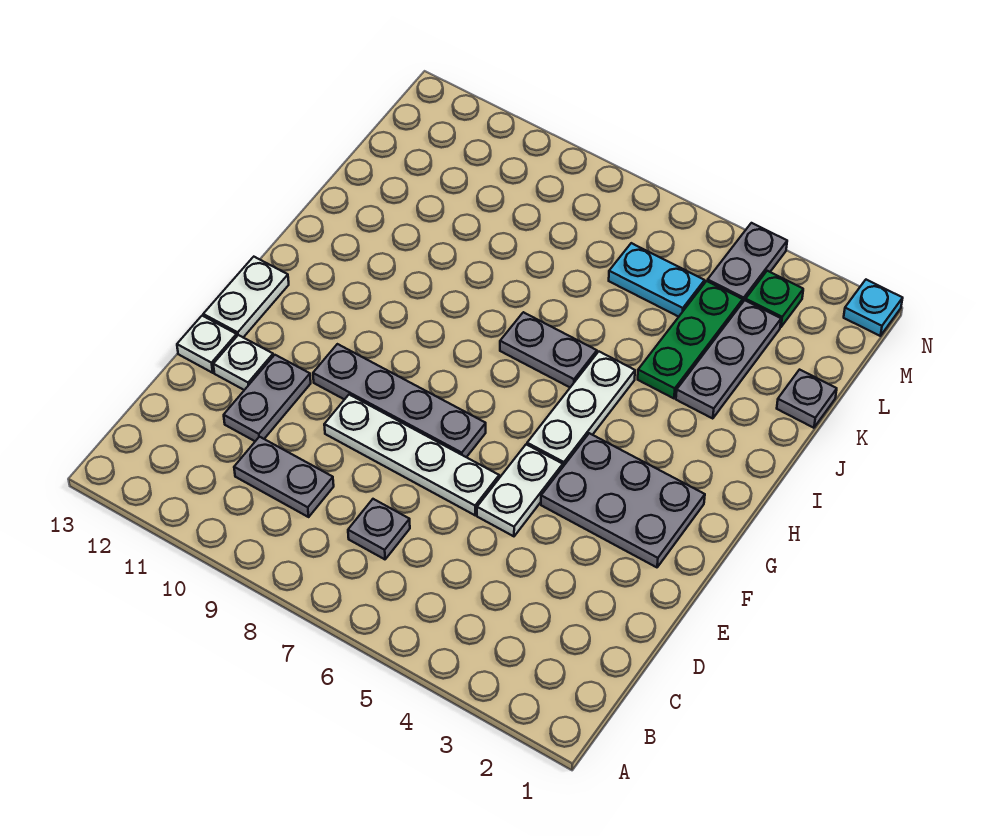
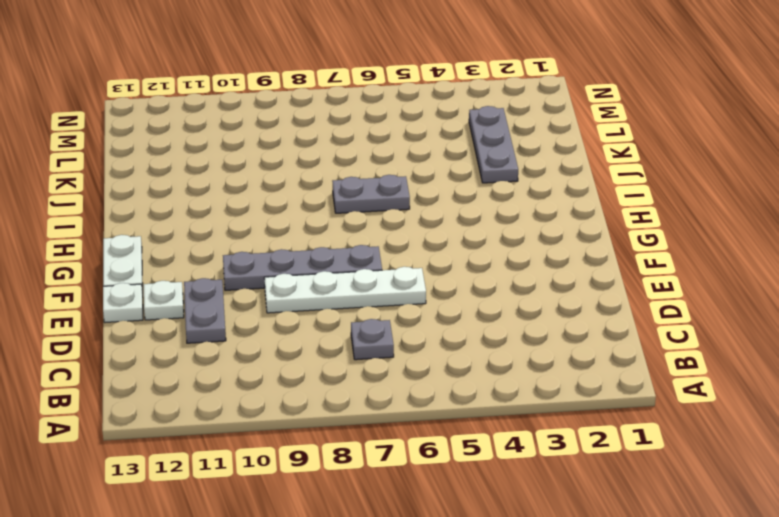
none -> grey 1x2 plate [234,437,334,517]
none -> white 1x2 plate [477,444,563,536]
none -> grey 2x3 plate [541,433,705,567]

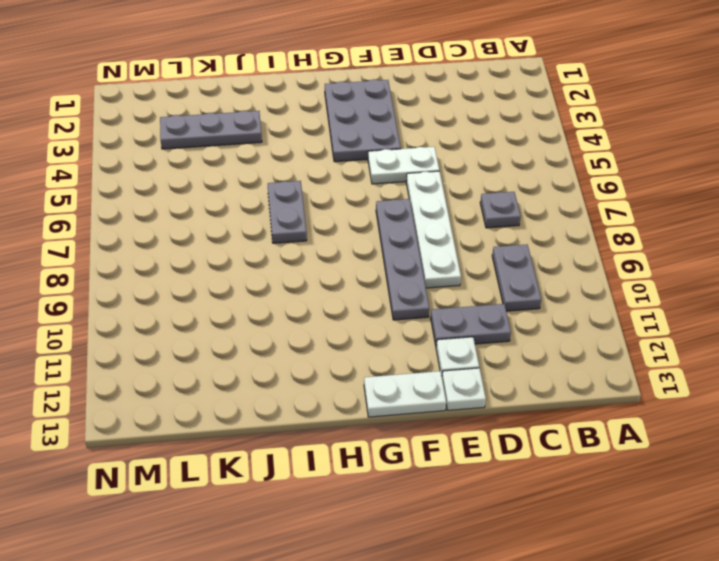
none -> white 1x3 plate [527,352,635,466]
none -> green 1x3 plate [638,281,743,398]
none -> grey 1x1 plate [777,370,837,428]

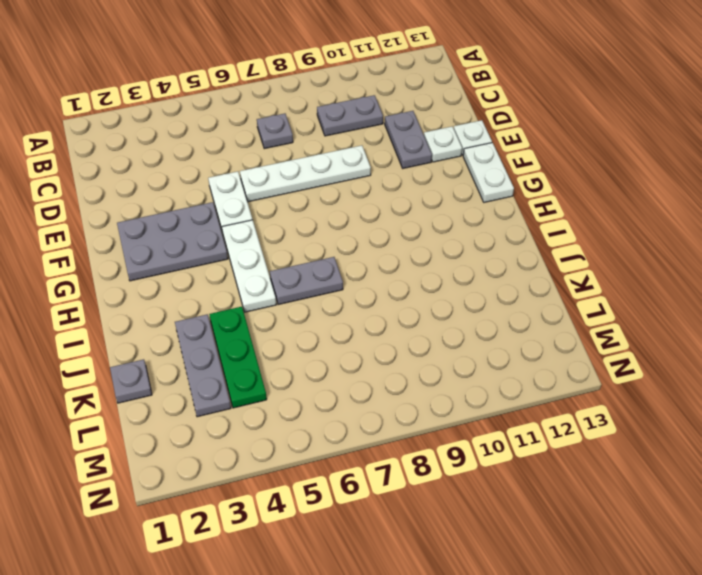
none -> grey 1x4 plate [313,344,486,457]
none -> cyan 1x2 plate [609,243,705,317]
none -> green 1x1 plate [746,271,803,327]

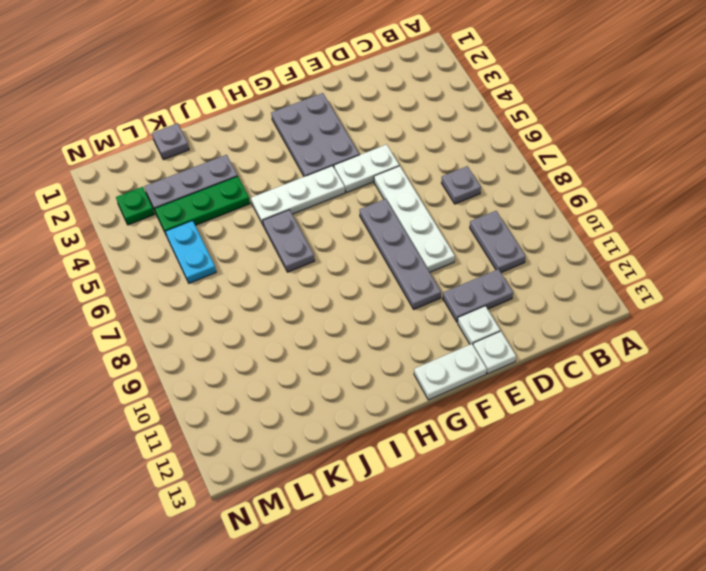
none -> grey 1x2 plate [707,223,787,303]
none -> cyan 1x1 plate [844,280,903,336]

